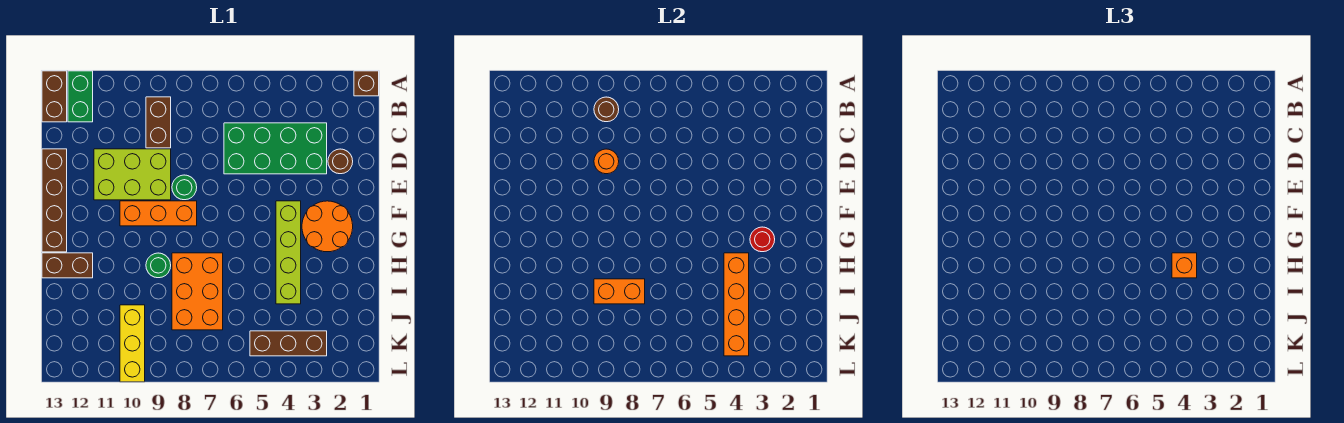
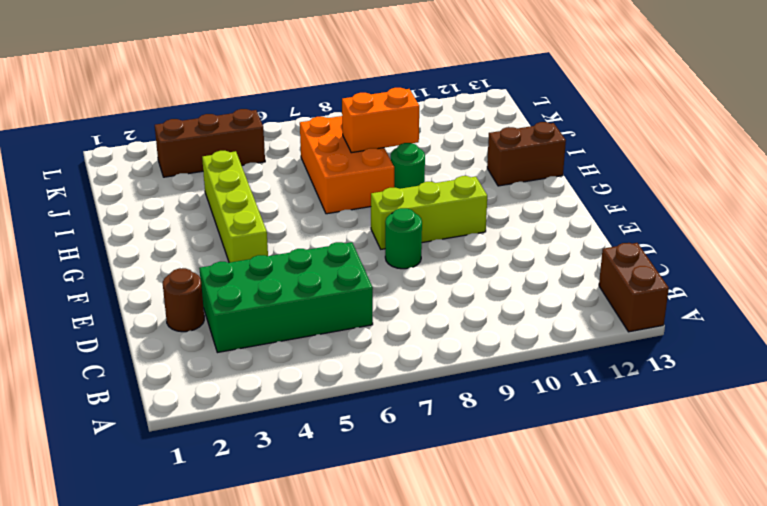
lime 1x3 brick [371,176,487,249] -> orange 1x3 brick [120,201,197,226]
none -> brown 1x1 brick [354,71,379,96]
none -> green 1x2 brick [68,71,93,122]
none -> brown 1x2 brick [146,97,171,148]

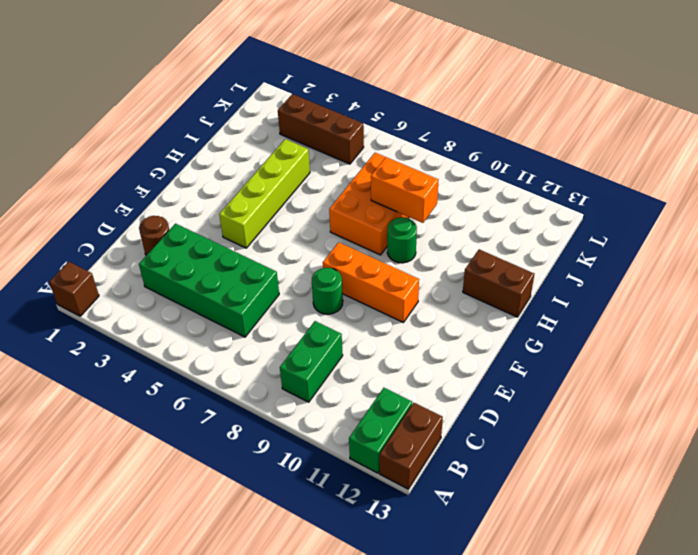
green 1x2 brick [280,321,343,402] -> brown 1x2 brick [146,97,171,148]
none -> lime 2x3 brick [94,149,171,200]
none -> brown 1x4 brick [42,149,67,252]
none -> orange 2x2 round brick [302,201,353,252]

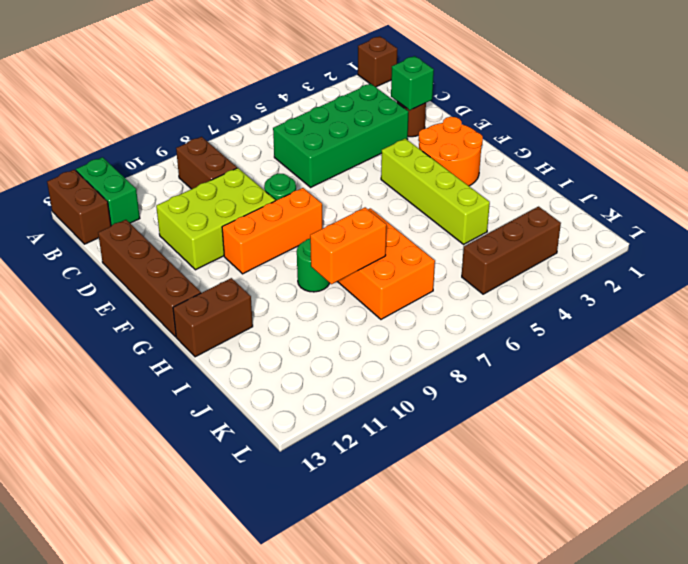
green 1x1 brick [391,56,434,110] -> none
none -> yellow 1x3 brick [120,305,145,382]
none -> brown 1x1 round brick [594,97,619,122]
none -> orange 1x1 round brick [594,149,619,174]

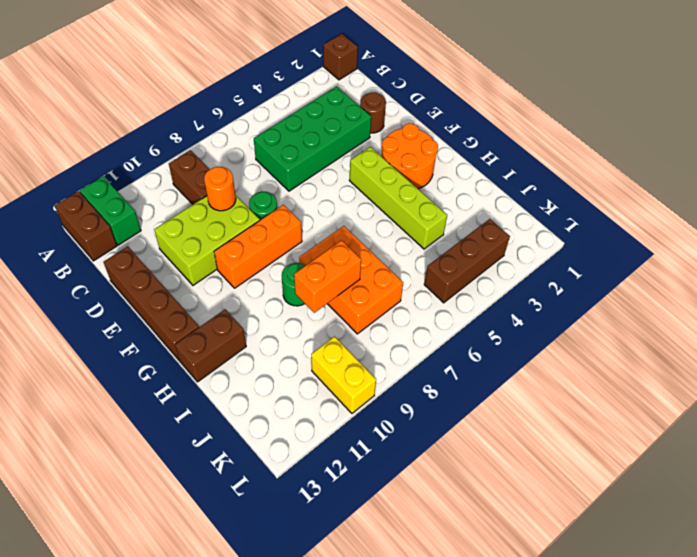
yellow 1x2 brick [311,337,376,413] -> yellow 1x3 brick [120,305,145,382]
none -> brown 1x1 round brick [594,97,619,122]
none -> red 1x1 round brick [750,227,775,252]
none -> orange 1x4 brick [724,253,749,356]

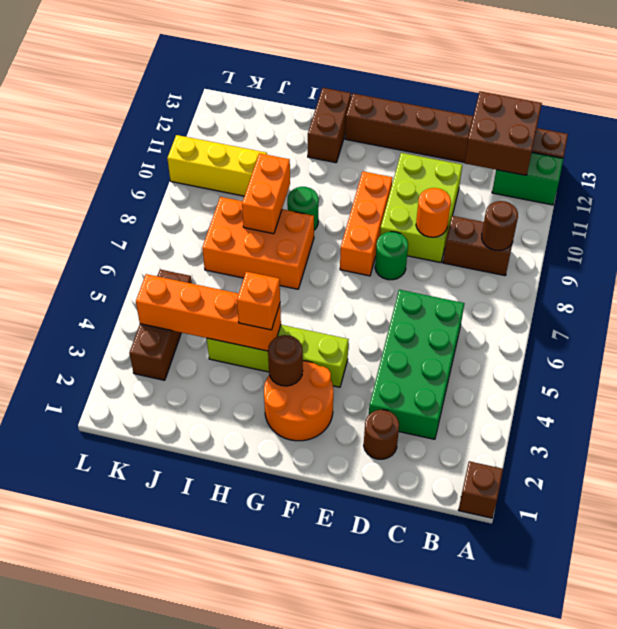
brown 2x2 brick [464,92,542,175] -> none
brown 1x1 round brick [268,335,303,386] -> red 1x1 round brick [750,227,775,252]

